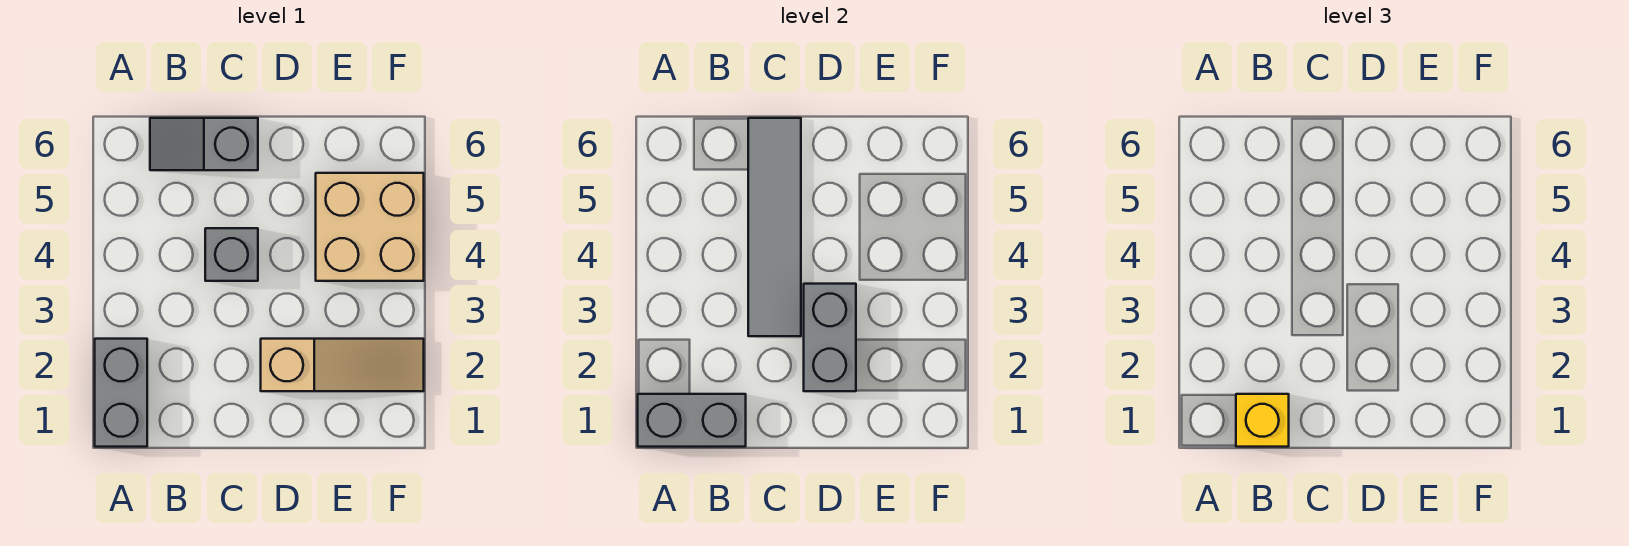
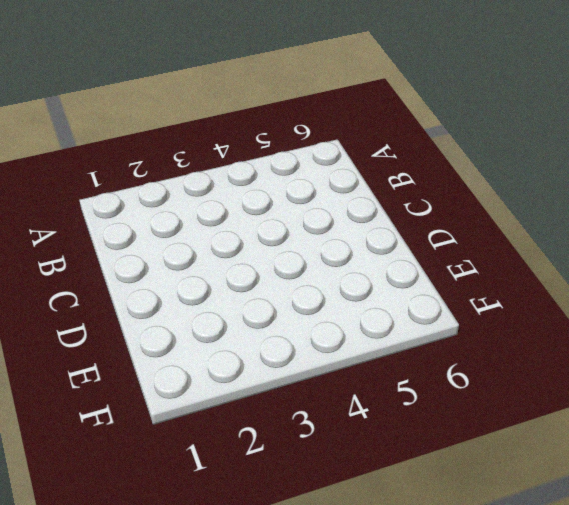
none -> grey 1x2 brick [95,339,147,447]
none -> grey 1x2 slope [150,118,258,170]

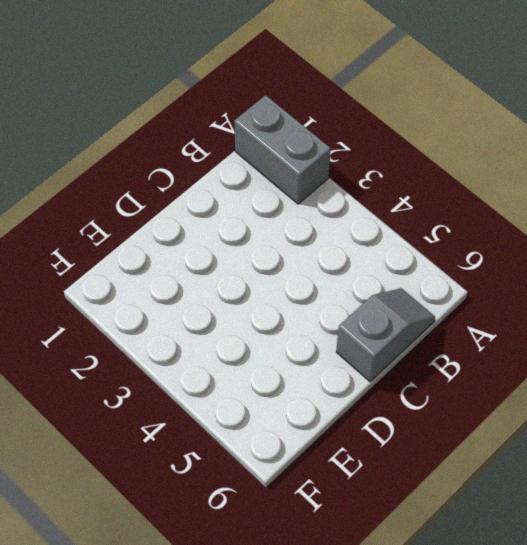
none -> grey 1x1 brick [205,228,258,281]
none -> tan 1x3 slope [261,339,424,391]

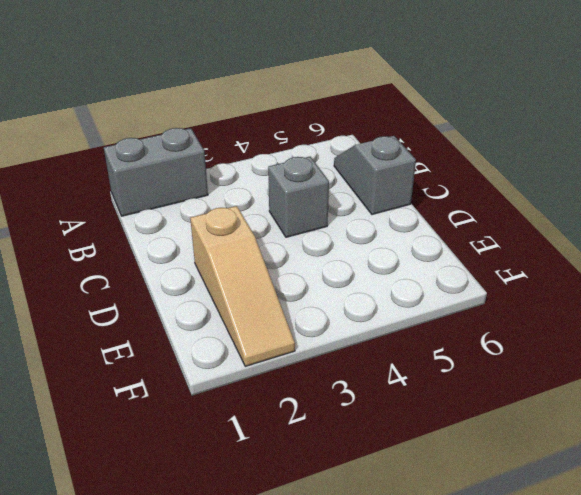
none -> tan 2x2 brick [316,173,424,281]
none -> grey 1x2 brick [638,394,746,447]

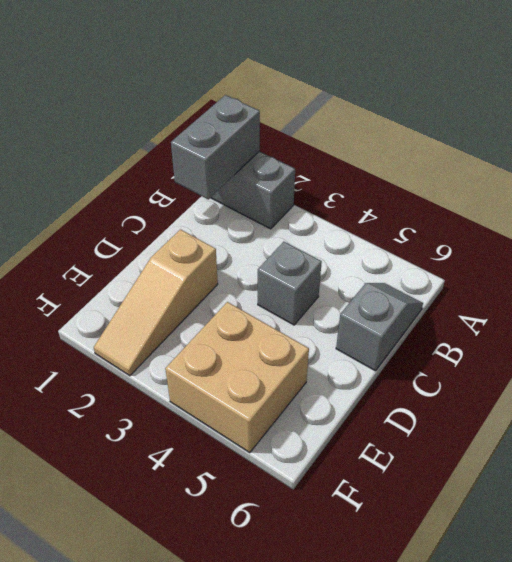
none -> grey 1x4 tile [748,118,801,336]
none -> grey 1x2 brick [804,284,856,391]

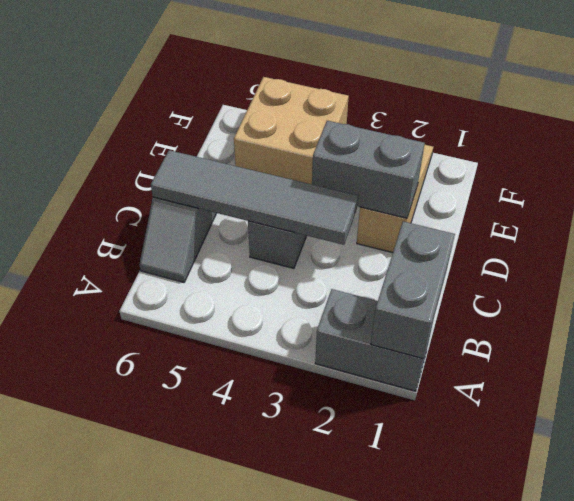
none -> yellow 1x1 brick [1236,394,1289,447]

